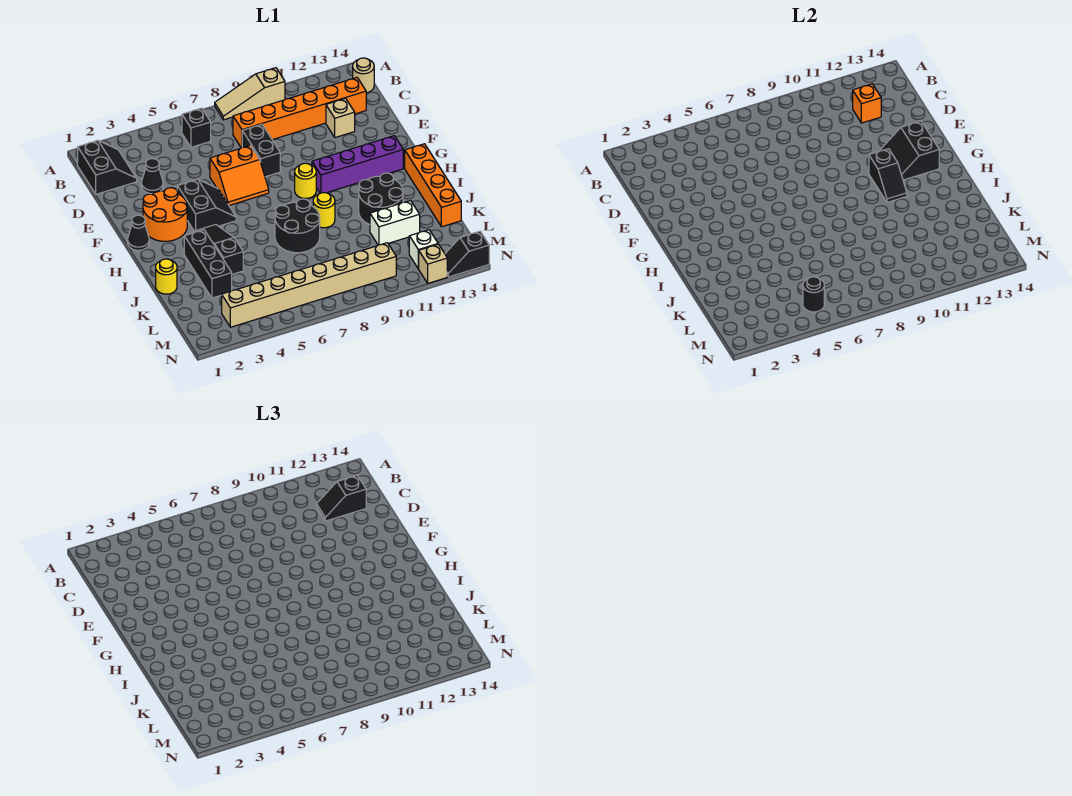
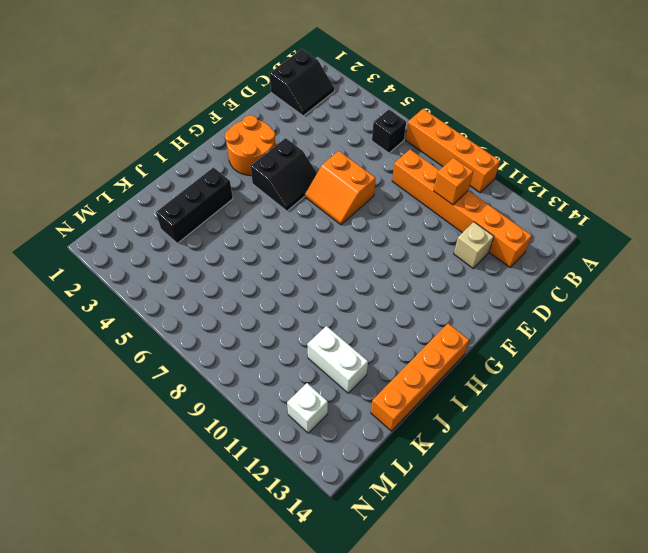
orange 1x4 brick [406,109,500,193] -> tan 1x3 slope [215,68,285,120]
orange 1x1 brick [434,158,473,205] -> orange 1x1 brick moved to [853,84,881,123]
none -> tan 1x1 round brick [353,58,374,93]
none -> black 1x1 cone [142,159,163,194]
none -> black 1x2 brick [242,125,280,177]
none -> black 1x1 cone [128,215,149,250]

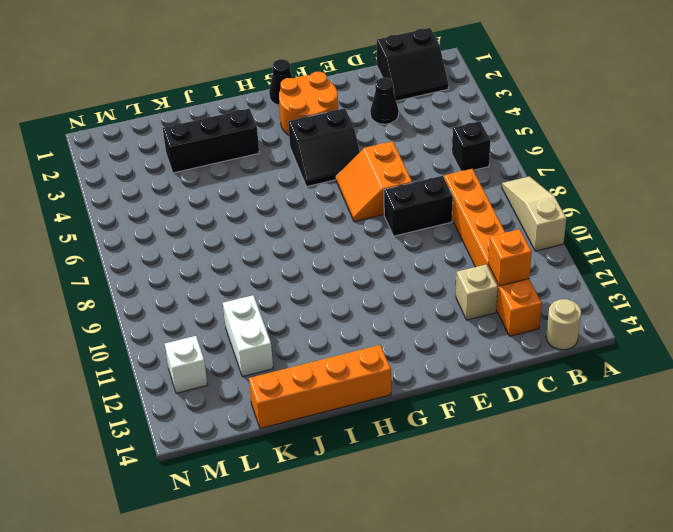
none -> yellow 1x1 round brick [295,163,316,199]
none -> purple 1x4 brick [312,136,403,193]
none -> black 1x3 slope [196,225,243,274]
none -> black 2x2 round brick [275,199,320,253]

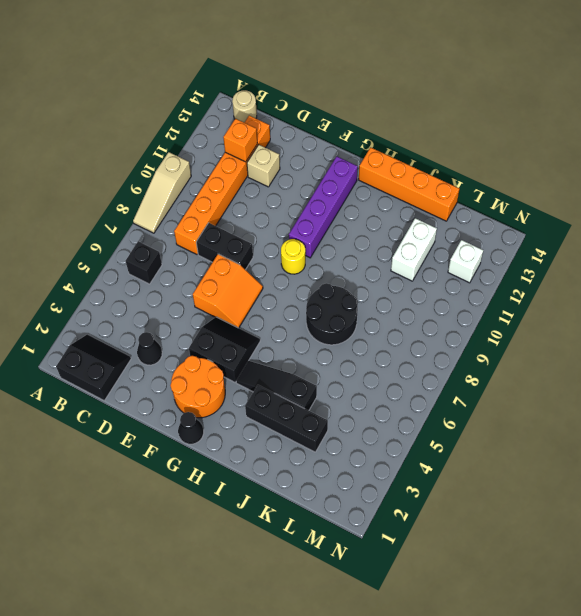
none -> yellow 1x1 round brick [313,193,335,228]
none -> black 2x2 round brick [359,173,403,225]
none -> yellow 1x1 round brick [156,259,177,294]
none -> tan 1x8 brick [222,243,396,327]

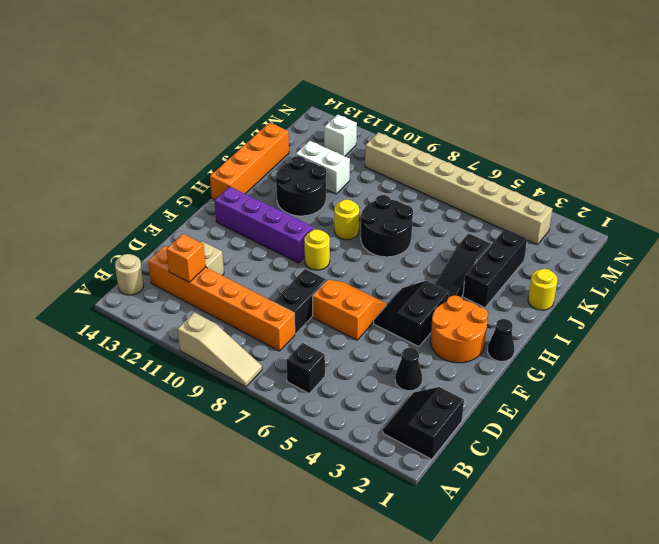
none -> tan 1x1 brick [419,244,447,283]
none -> black 1x2 slope [445,231,489,277]
none -> black 2x2 slope [880,121,939,180]
none -> black 1x2 slope [869,149,907,202]

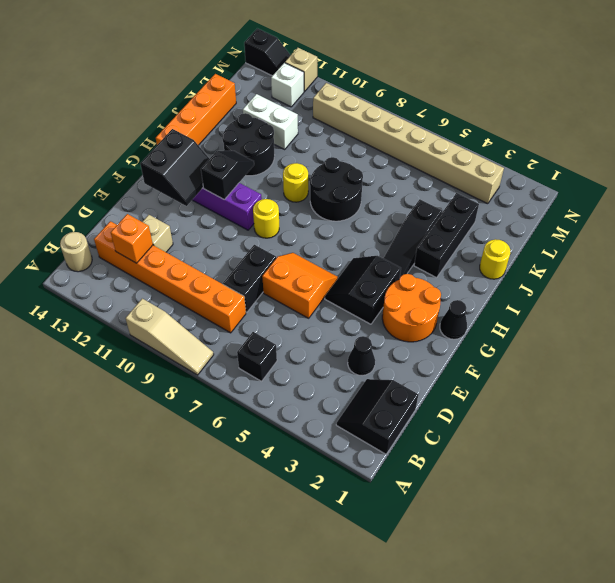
none -> black 1x1 round brick [803,277,824,312]
none -> black 1x2 slope [317,476,366,521]

